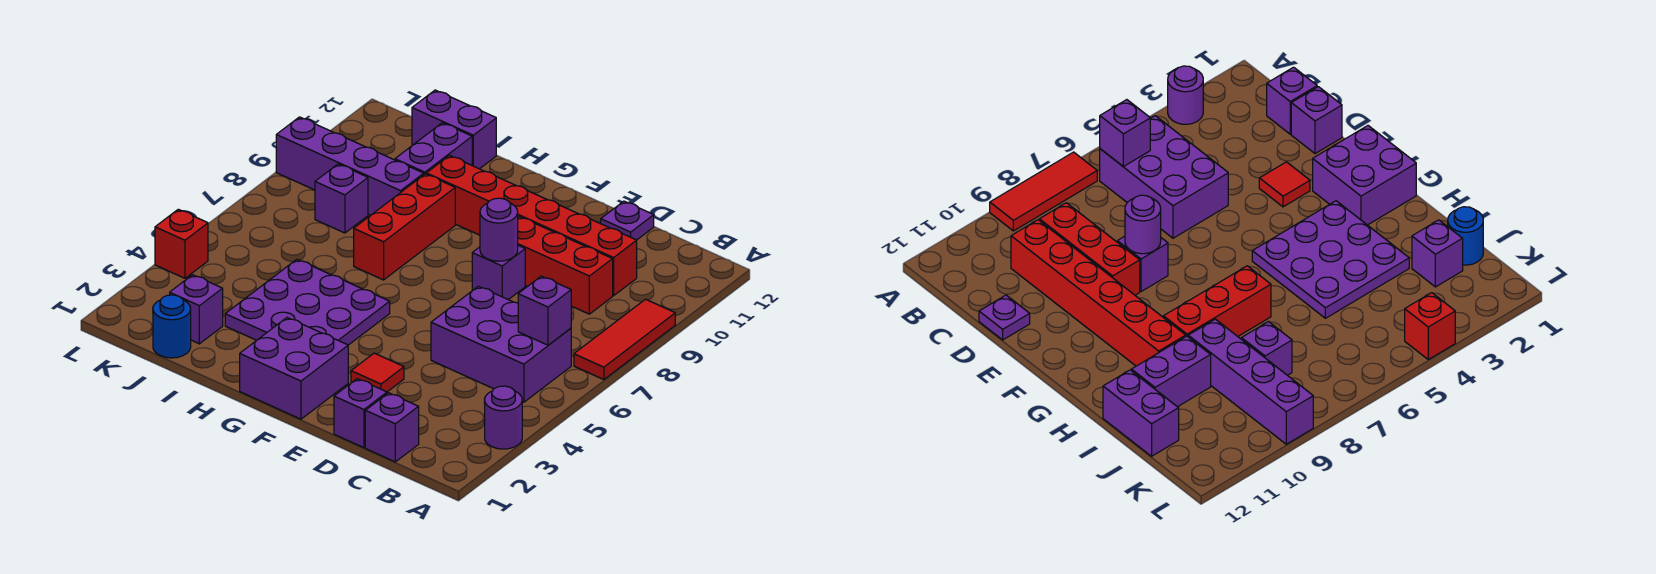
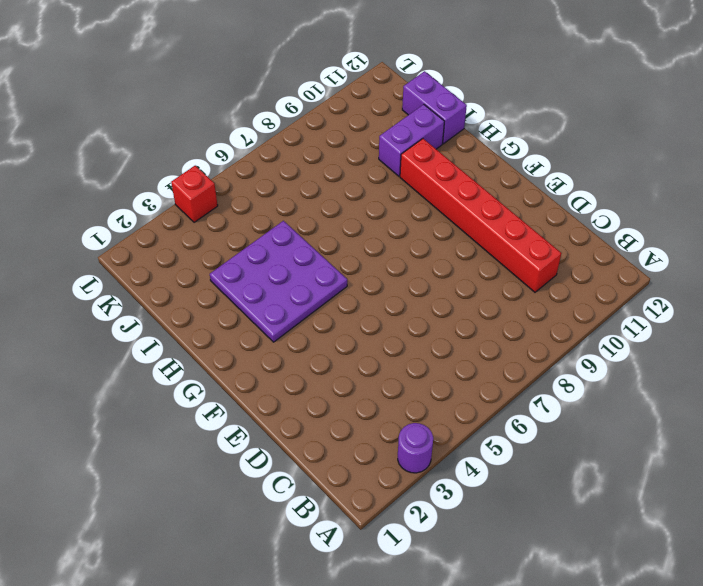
none -> red 1x3 tile [574,299,675,380]
none -> purple 2x3 brick [431,286,571,402]
none -> purple 1x1 brick [365,393,419,462]

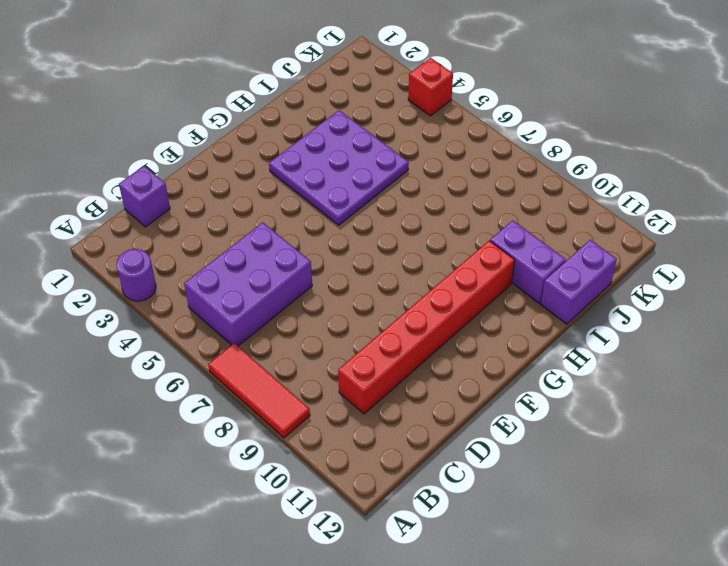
none -> red 1x3 brick [518,217,613,314]
none -> purple 1x1 brick [334,379,387,448]
none -> purple 1x1 plate [601,201,654,240]

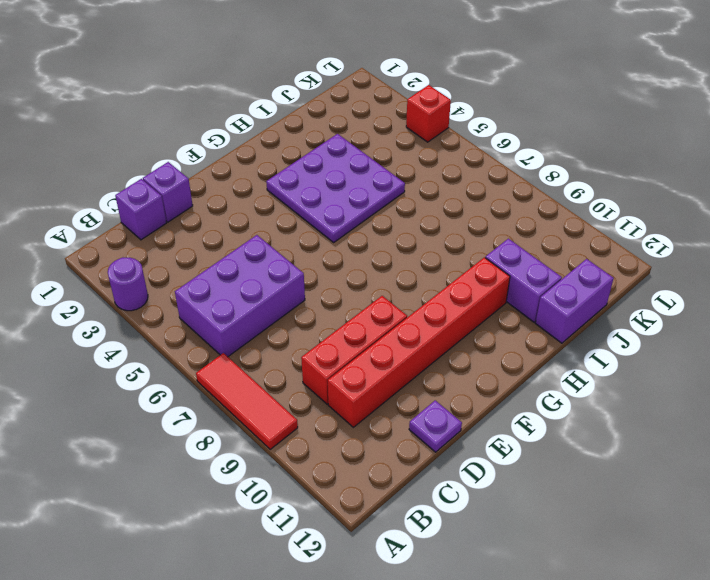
none -> red 1x1 tile [351,353,404,392]
none -> purple 1x1 brick [472,245,525,300]
none -> purple 2x2 brick [240,318,348,419]

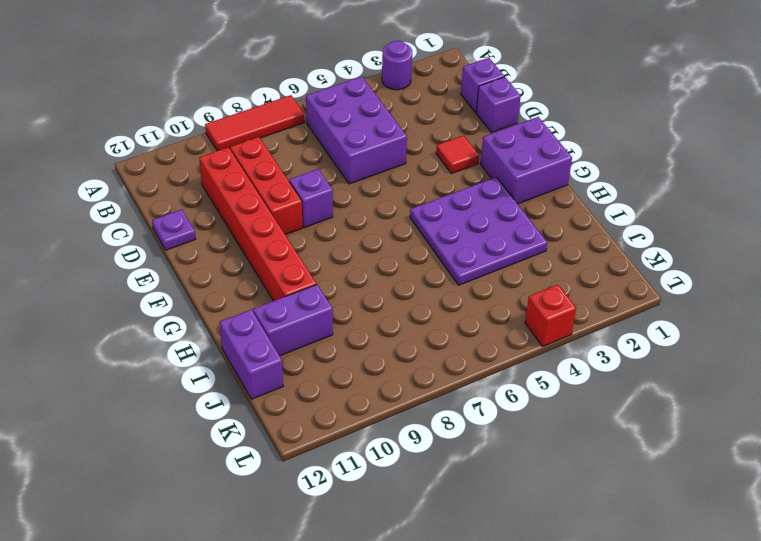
none -> red 1x3 brick [354,174,455,280]
none -> purple 1x4 brick [276,117,424,215]
none -> blue 1x1 round brick [153,295,191,358]

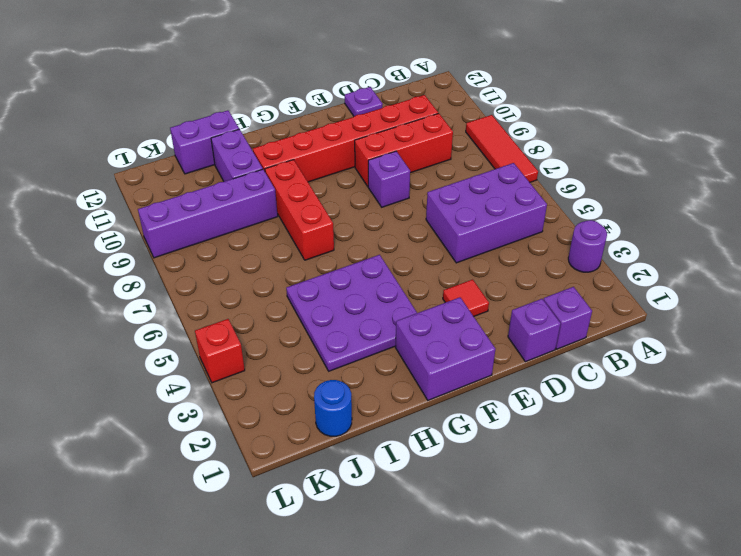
none -> purple 1x1 brick [170,275,223,344]
none -> purple 1x1 brick [315,164,368,233]
none -> purple 1x1 brick [518,276,571,345]

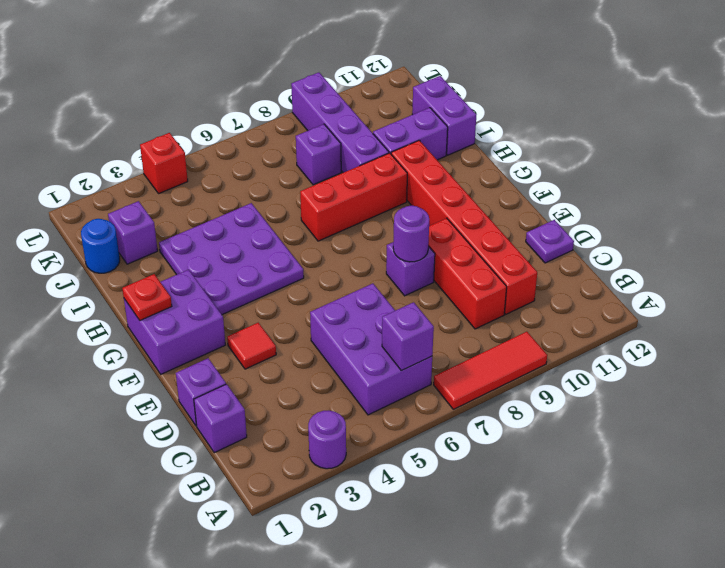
red 1x1 plate [122,274,172,320] -> none

